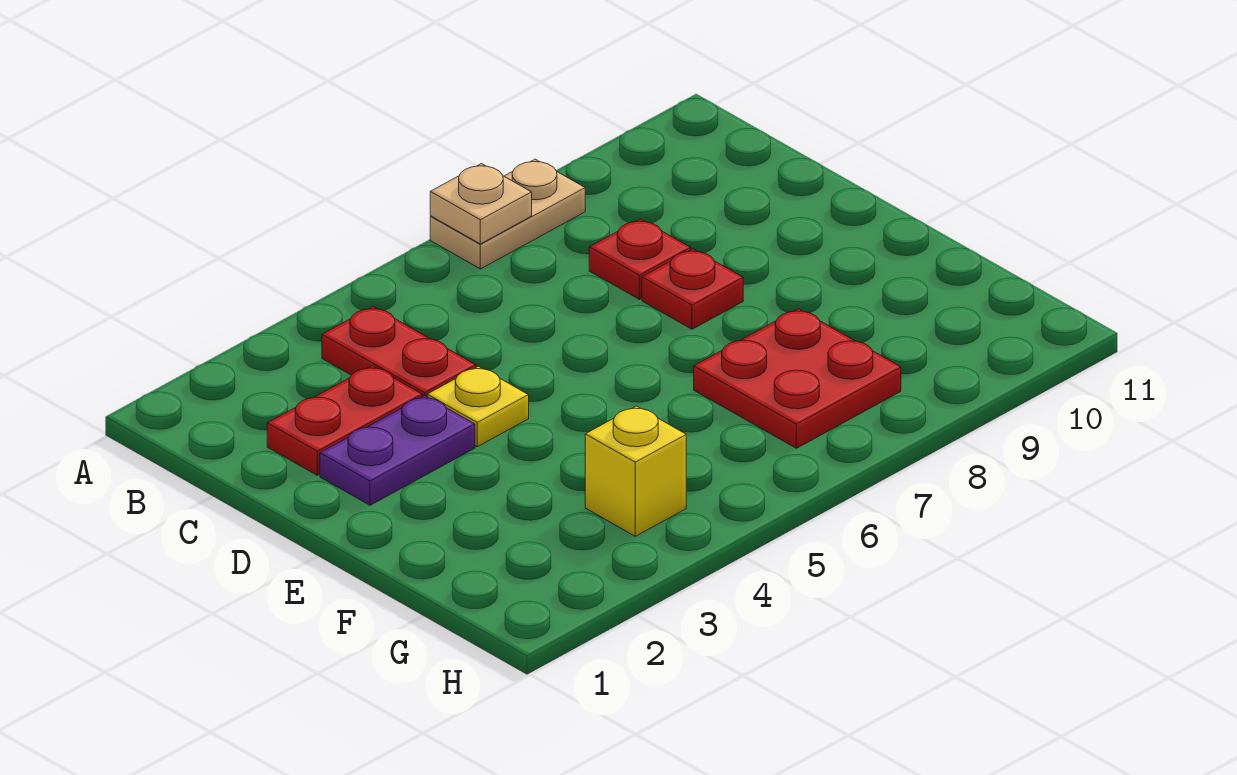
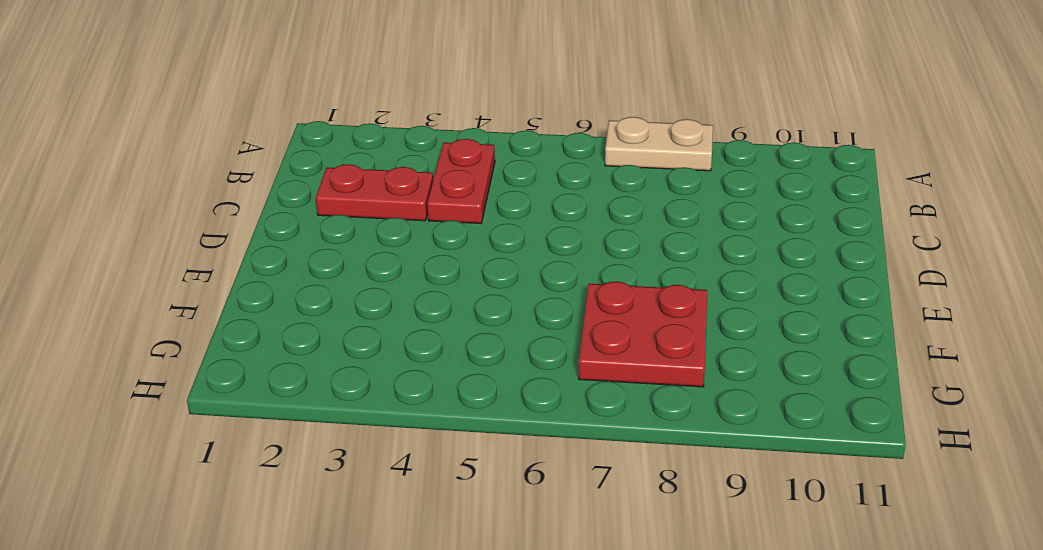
none -> red 1x1 plate [589,219,691,299]
none -> purple 1x2 plate [320,396,475,505]

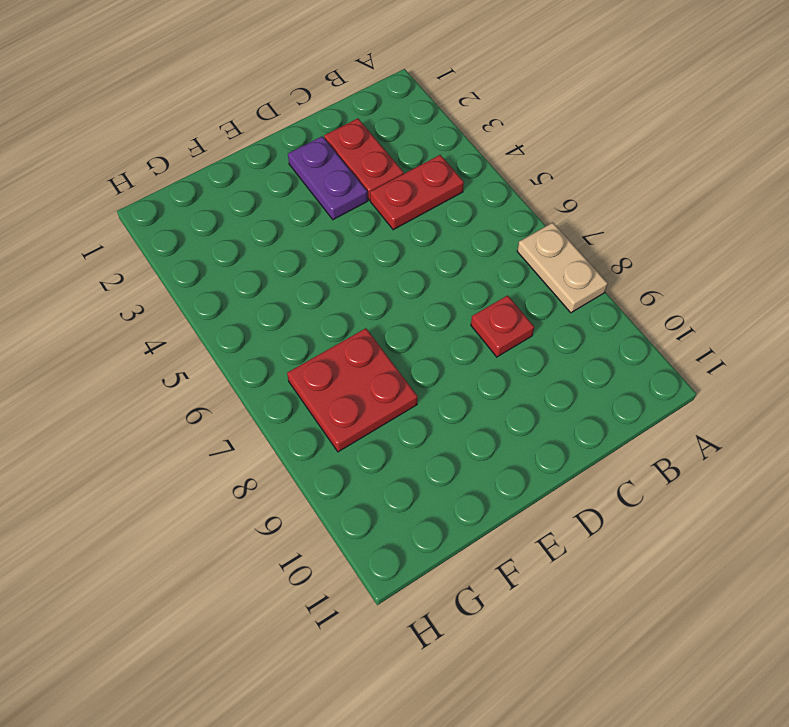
none -> yellow 1x1 plate [427,366,529,447]
none -> red 1x1 plate [642,249,743,329]

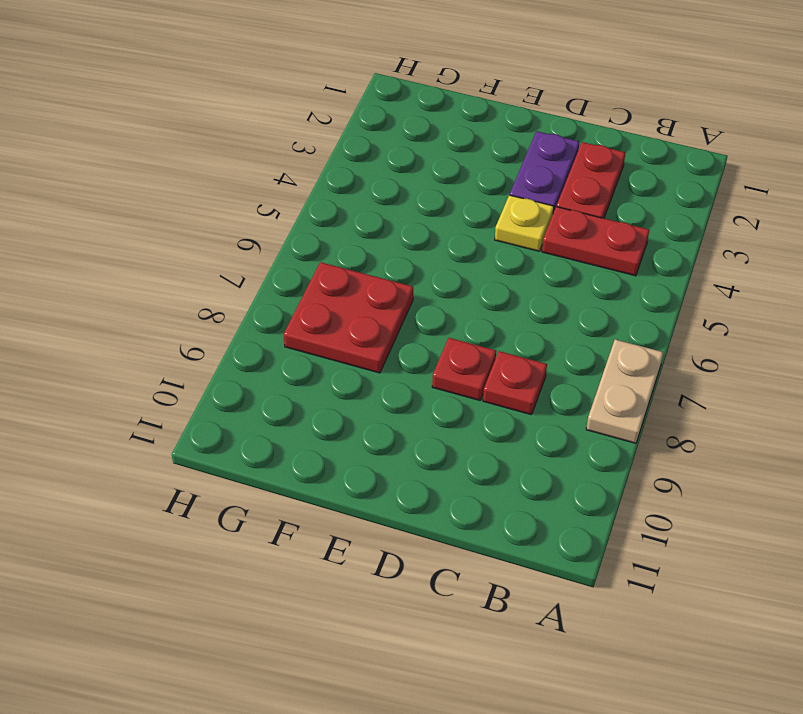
none -> yellow 1x1 brick [585,406,686,536]
none -> tan 1x1 plate [430,164,532,244]

